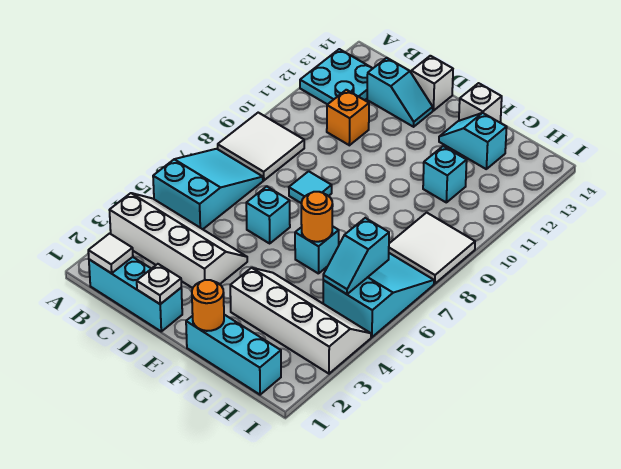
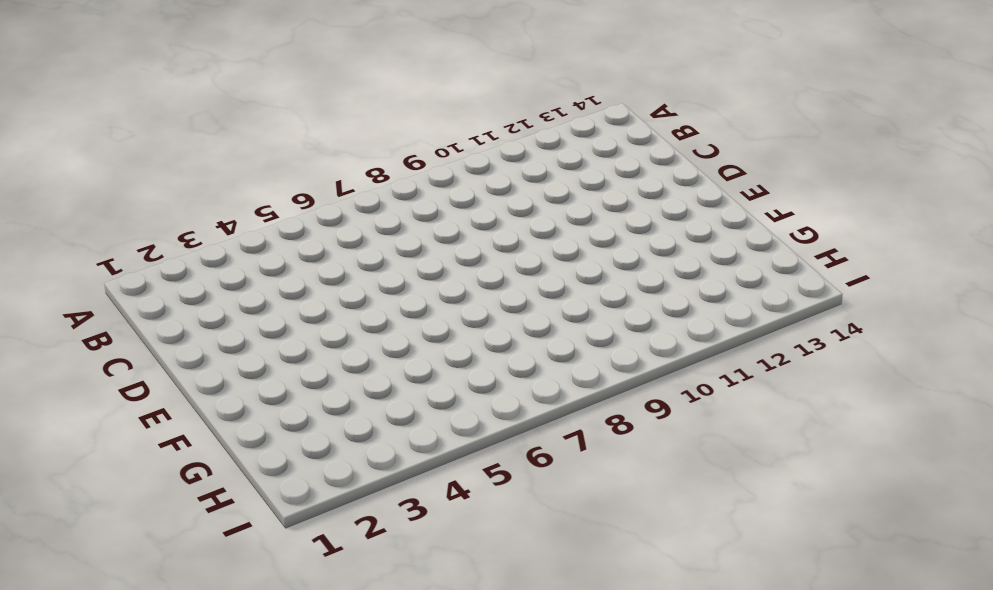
none -> white 2x4 slope [110,193,247,288]
none -> cyan 2x3 slope [153,149,263,229]
none -> white 2x2 tile [218,113,304,181]

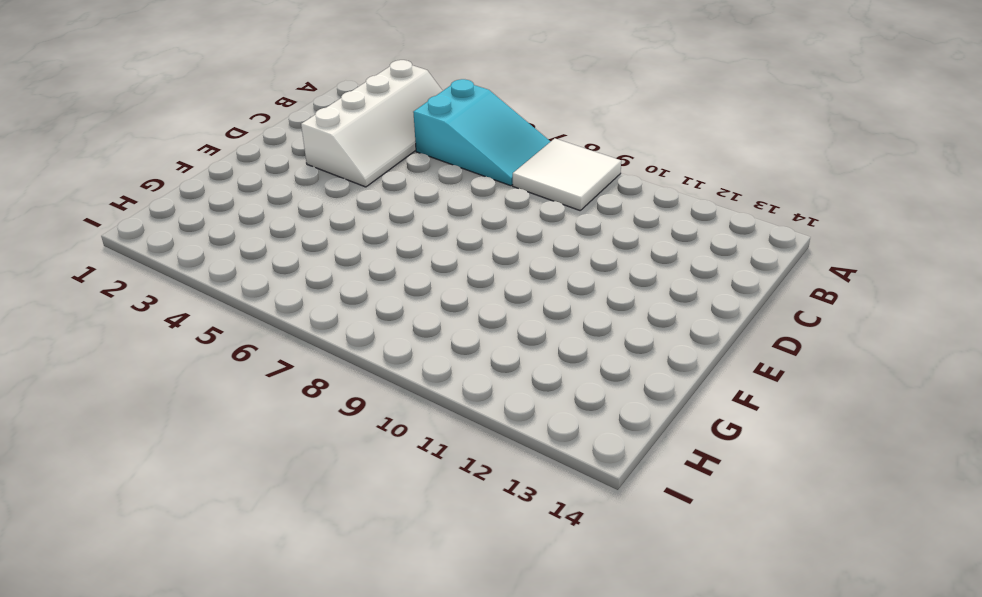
none -> cyan 2x2 plate [300,49,373,105]
none -> cyan 1x3 brick [89,257,182,331]
none -> orange 1x1 brick [327,90,369,145]

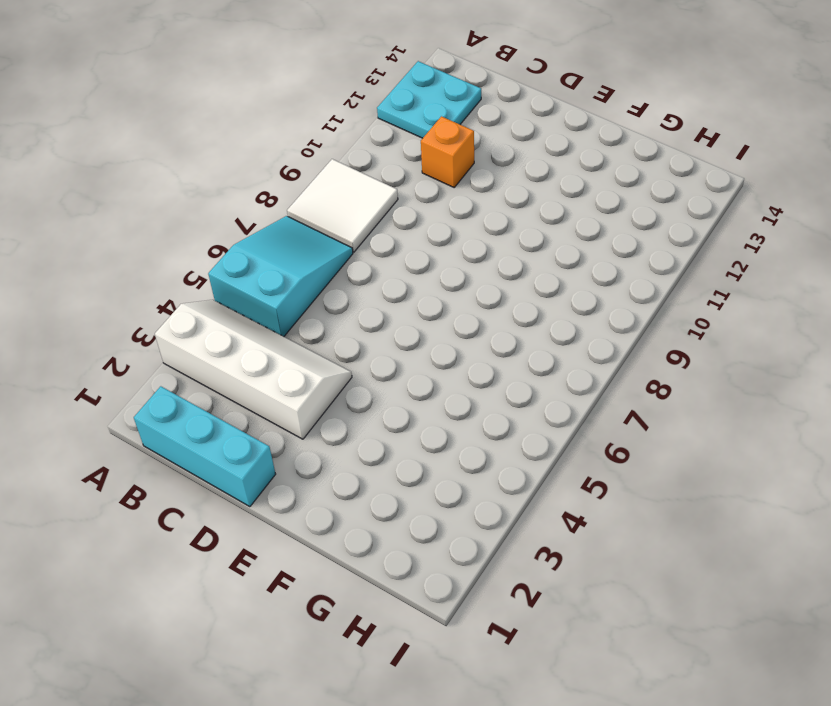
none -> cyan 1x2 slope [367,58,433,127]
none -> cyan 1x1 brick [246,186,290,243]
none -> cyan 1x1 tile [289,171,332,203]

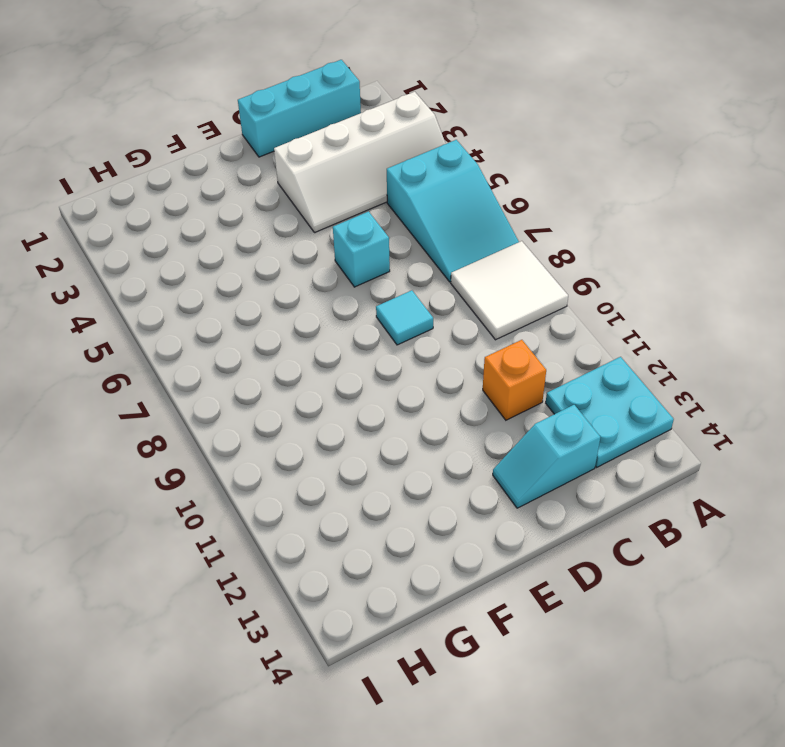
none -> white 1x1 brick [411,56,453,111]
none -> cyan 1x3 brick [186,315,281,395]
none -> white 2x4 slope [230,268,371,374]

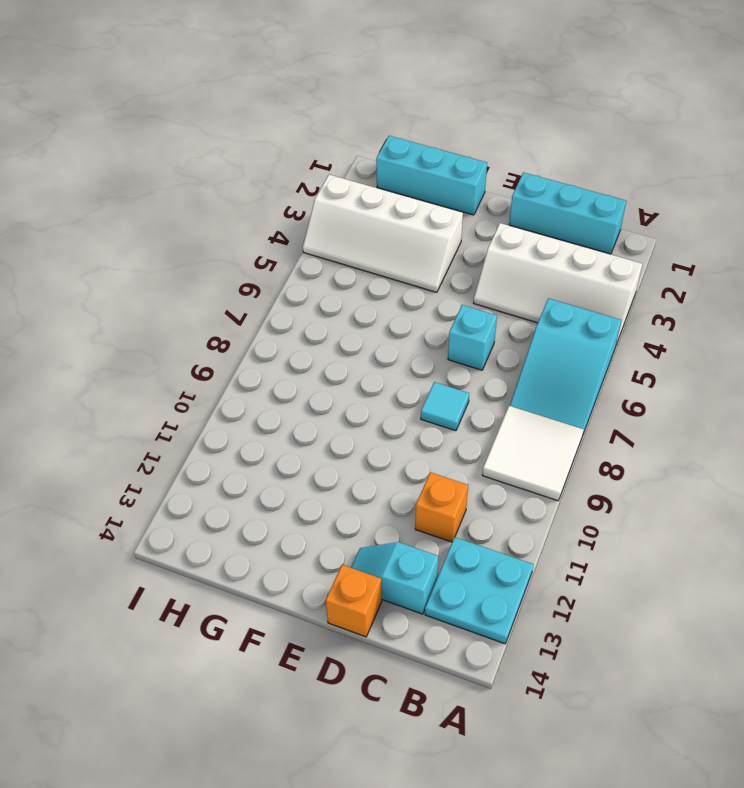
orange 1x1 brick [326,565,382,637] -> white 1x1 brick [411,56,453,111]
none -> cyan 1x1 brick [295,226,339,274]
none -> cyan 1x2 slope [439,113,507,169]
none -> white 1x1 brick [459,83,502,123]

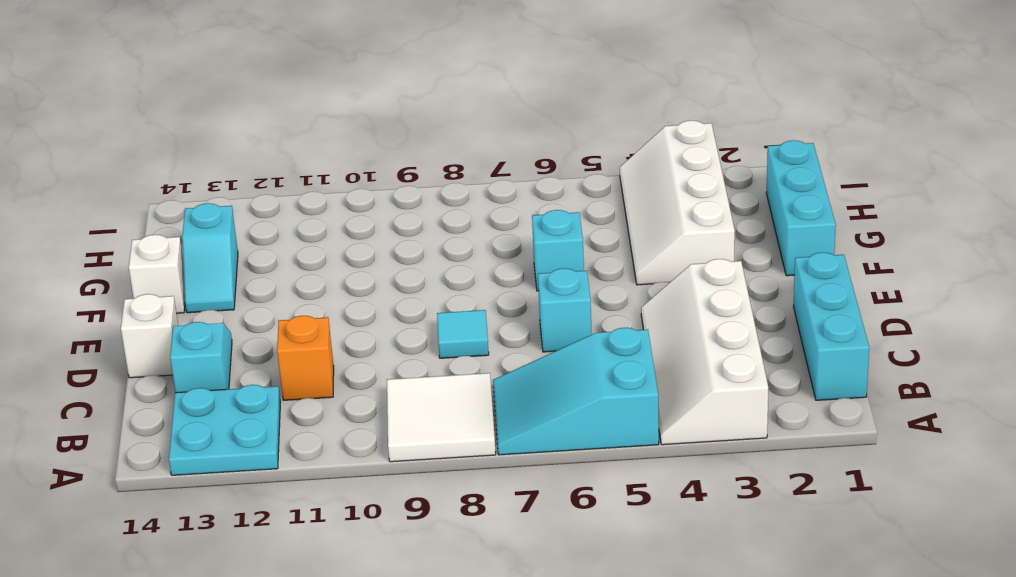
none -> cyan 1x1 brick [423,146,467,202]
none -> cyan 2x3 slope [323,253,434,337]
none -> white 2x2 tile [389,213,475,284]

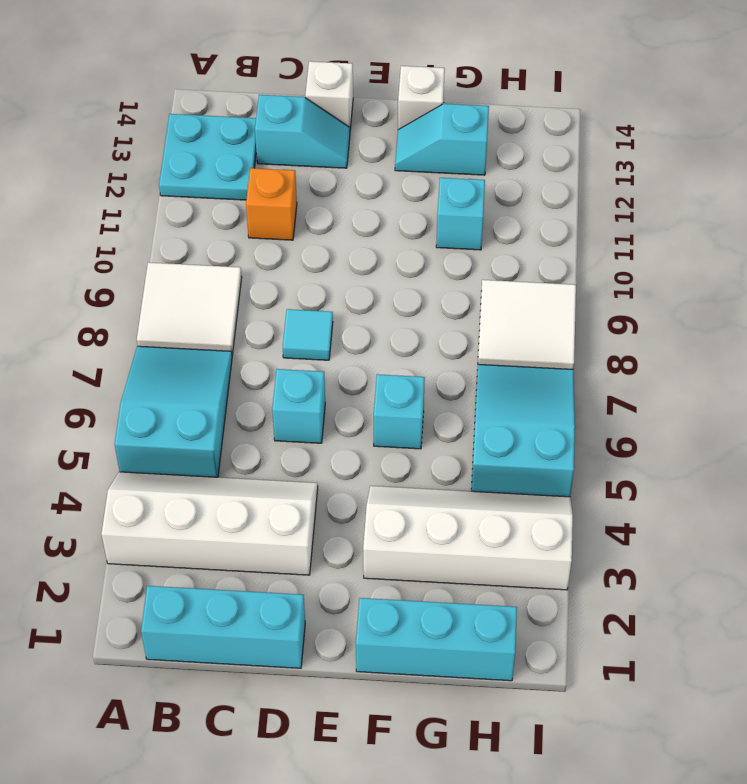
none -> white 1x1 tile [88,233,133,273]
none -> white 1x1 plate [137,264,181,304]
none -> orange 1x1 round brick [192,280,224,331]

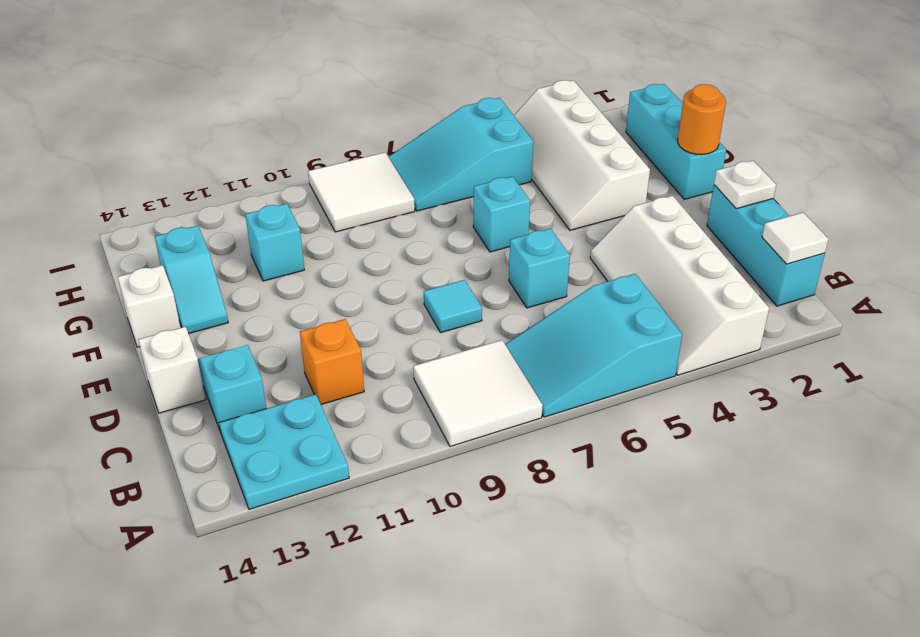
none -> orange 1x1 round brick [301,192,333,242]
none -> cyan 1x2 slope [323,218,389,294]

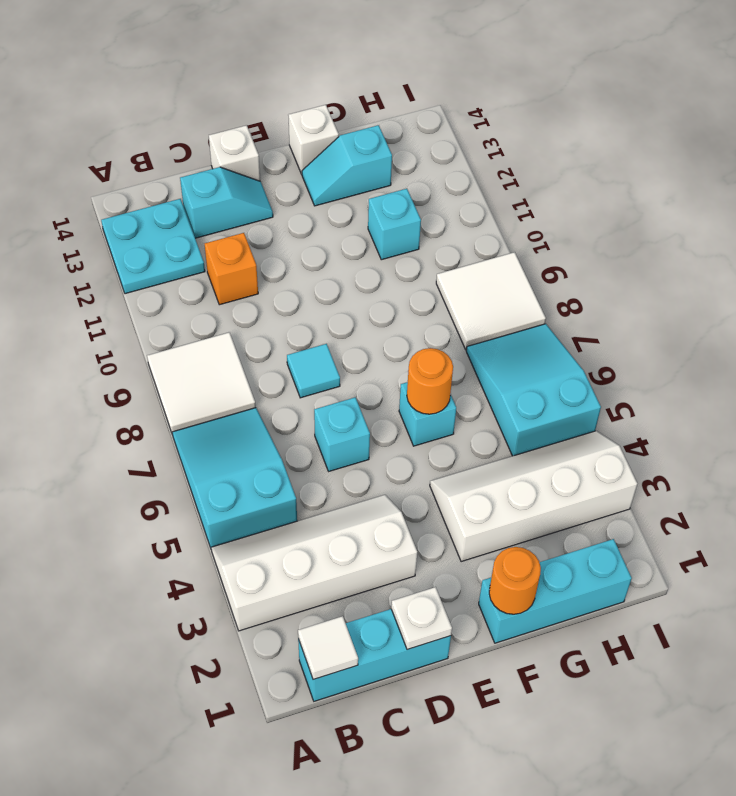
none -> cyan 1x2 slope [323,218,389,294]

